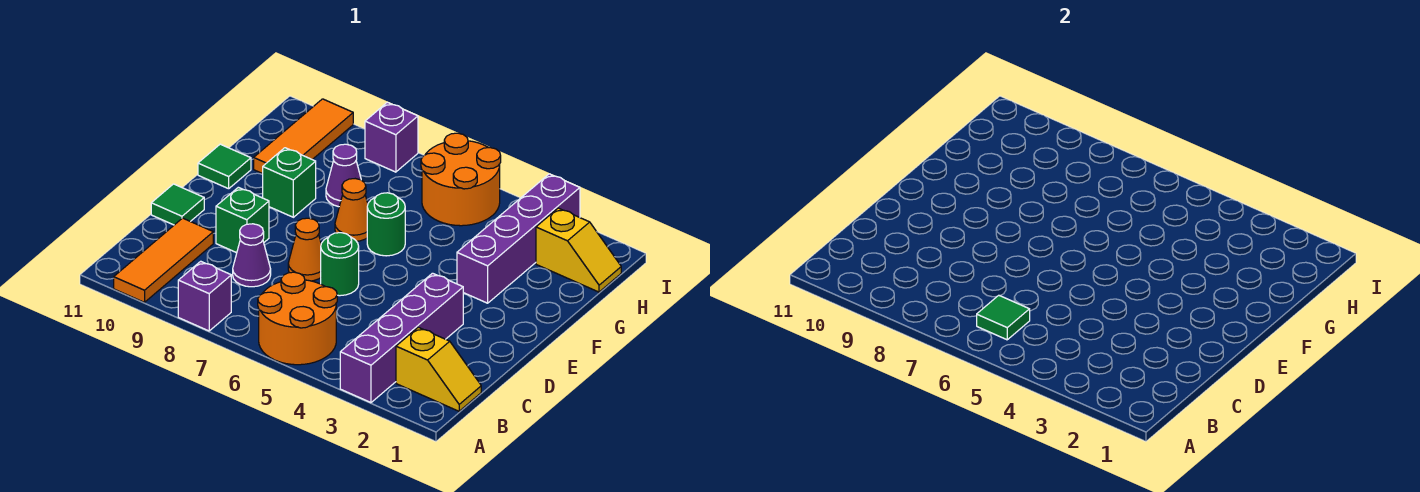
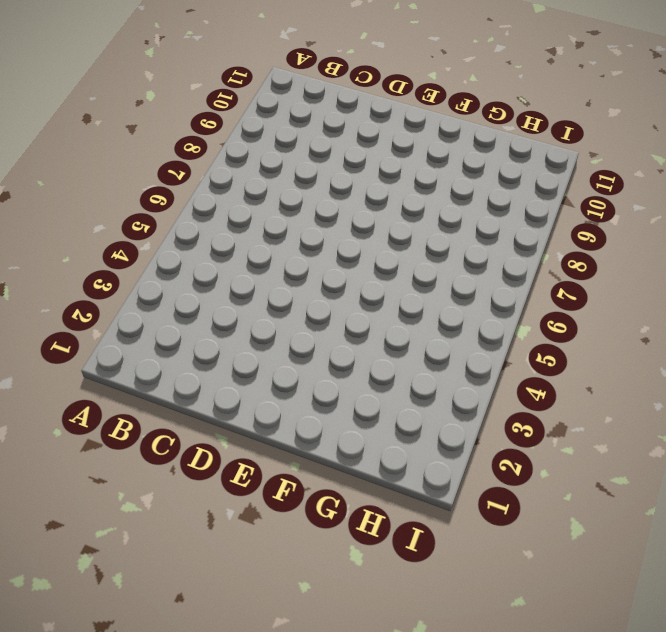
none -> purple 1x4 brick [340,273,463,403]
none -> orange 2x2 round brick [258,272,337,365]
none -> purple 1x1 brick [178,261,231,331]

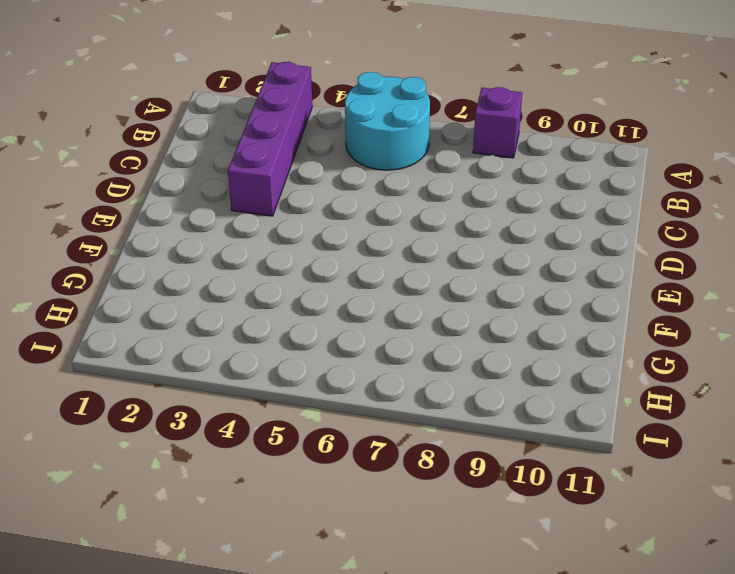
cyan 2x2 round brick [345,72,430,170] -> orange 2x2 round brick [258,272,337,365]
none -> orange 1x3 tile [114,218,213,302]
none -> yellow 1x2 slope [396,327,481,411]
none -> purple 1x1 cone [233,224,271,287]

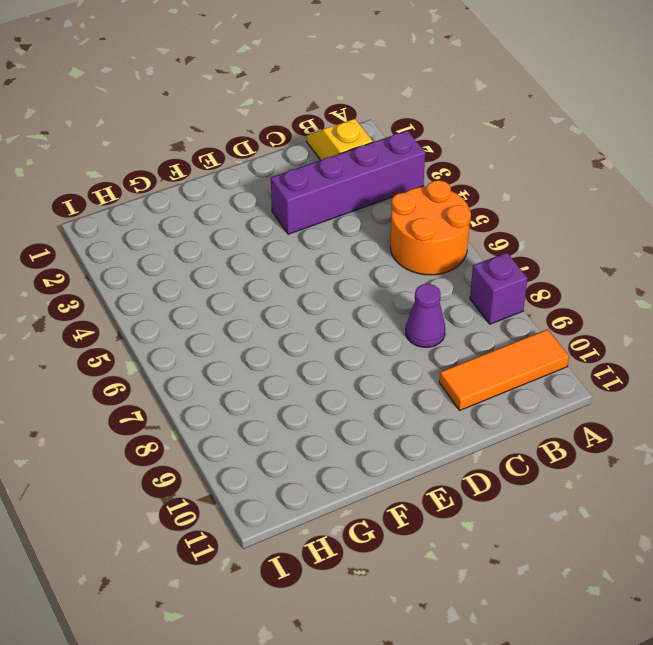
none -> green 1x1 round brick [321,233,359,296]
none -> orange 1x1 cone [288,218,321,281]
none -> green 1x1 brick [216,187,269,253]

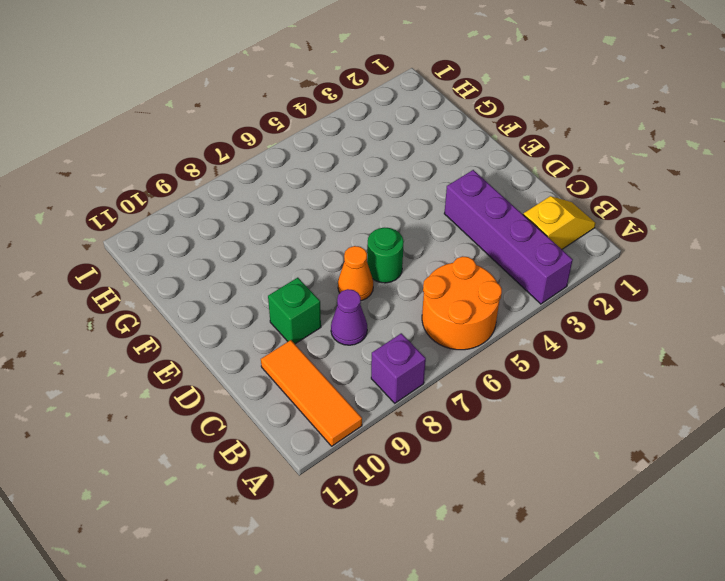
none -> green 1x1 tile [151,184,204,225]
none -> purple 1x4 brick [457,174,580,303]
none -> green 1x1 round brick [367,193,405,256]

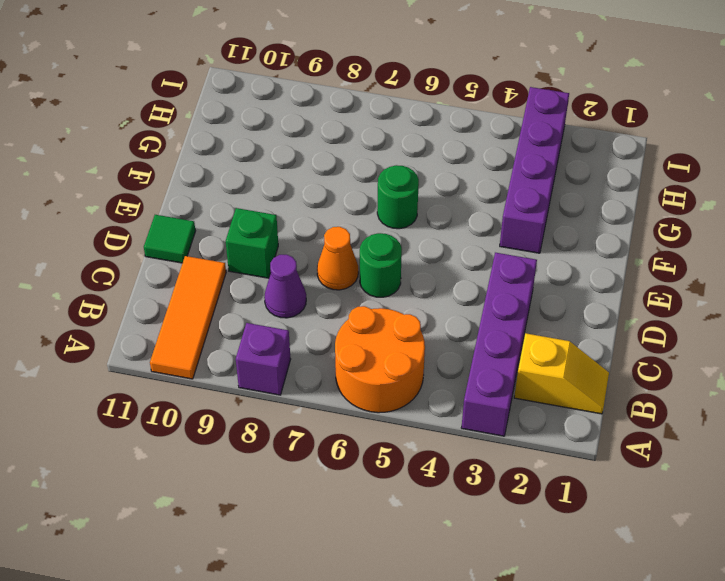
none -> orange 1x1 cone [335,179,368,241]
none -> green 1x1 brick [263,148,316,217]
none -> green 1x1 tile [198,144,251,189]

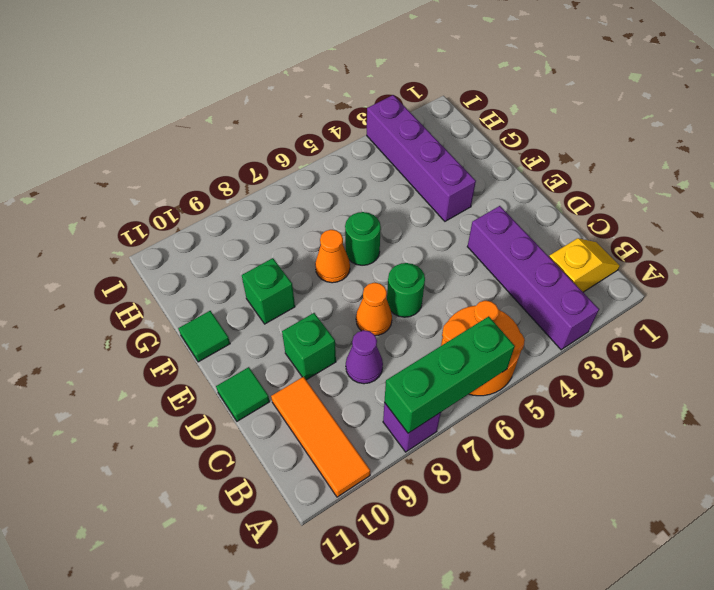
green 1x3 brick [384,316,515,433] -> none
none -> purple 1x1 cone [326,144,361,207]
none -> orange 1x3 tile [254,99,353,174]
none -> yellow 1x2 slope [536,208,621,292]

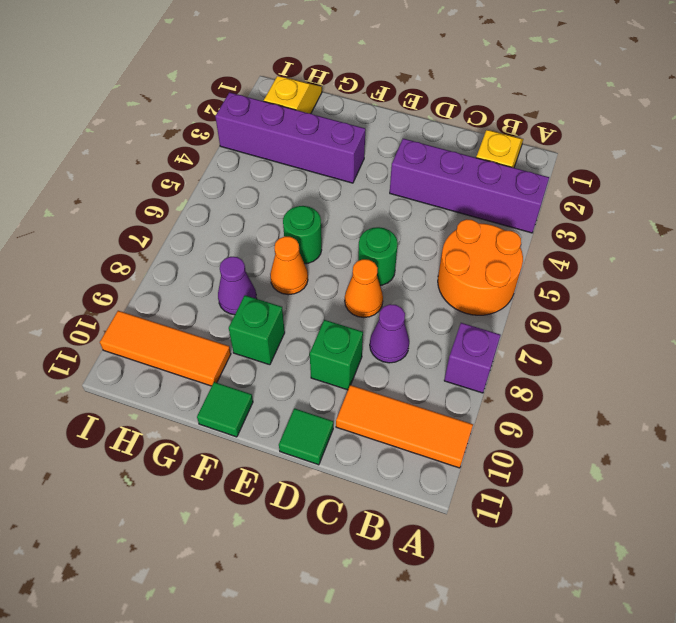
none -> orange 2x2 round brick [421,133,501,226]
none -> purple 1x1 brick [365,102,418,172]
none -> green 1x1 tile [977,295,1030,340]

